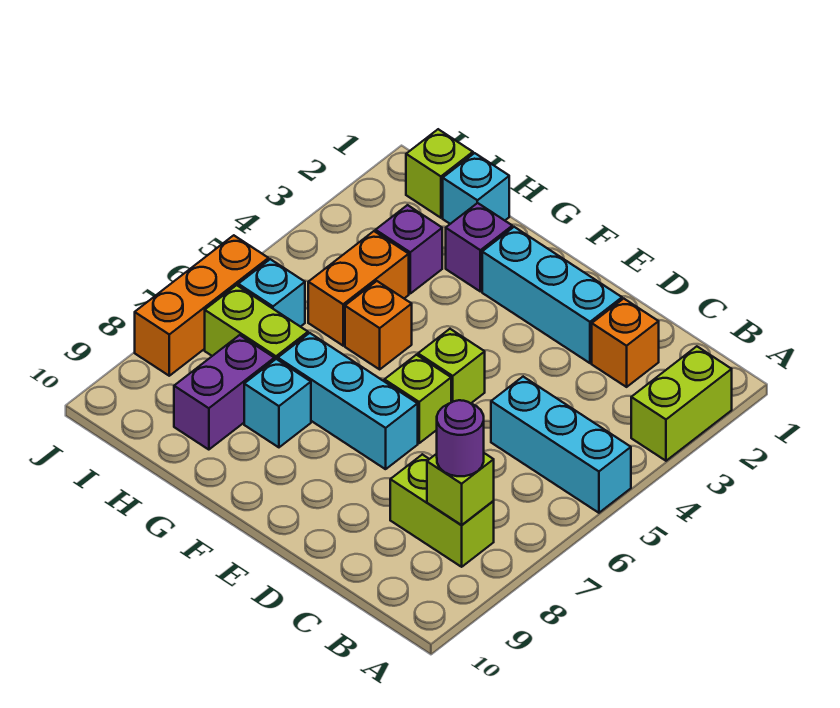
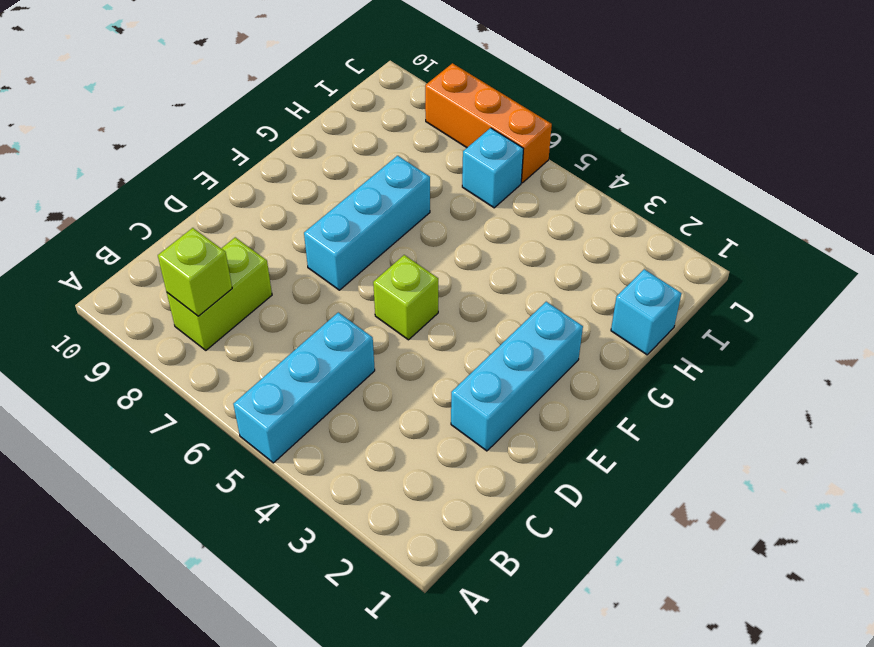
none -> lime 1x2 brick [631,346,732,461]
none -> orange 1x1 brick [592,299,659,387]
none -> lime 1x1 brick [384,355,451,443]

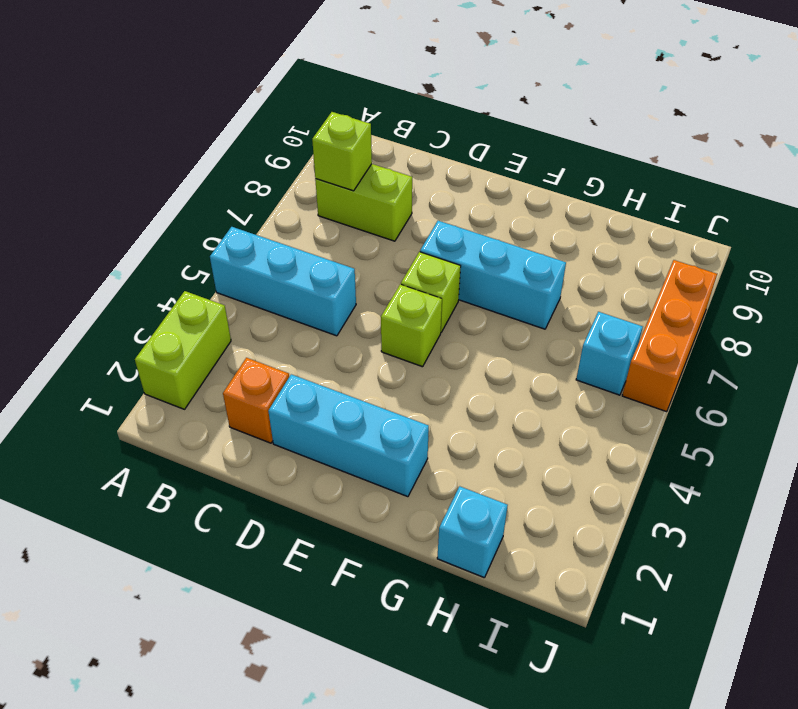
none -> purple 1x1 brick [446,203,512,291]
none -> orange 1x1 brick [345,281,412,369]
none -> cyan 1x1 brick [244,359,311,447]

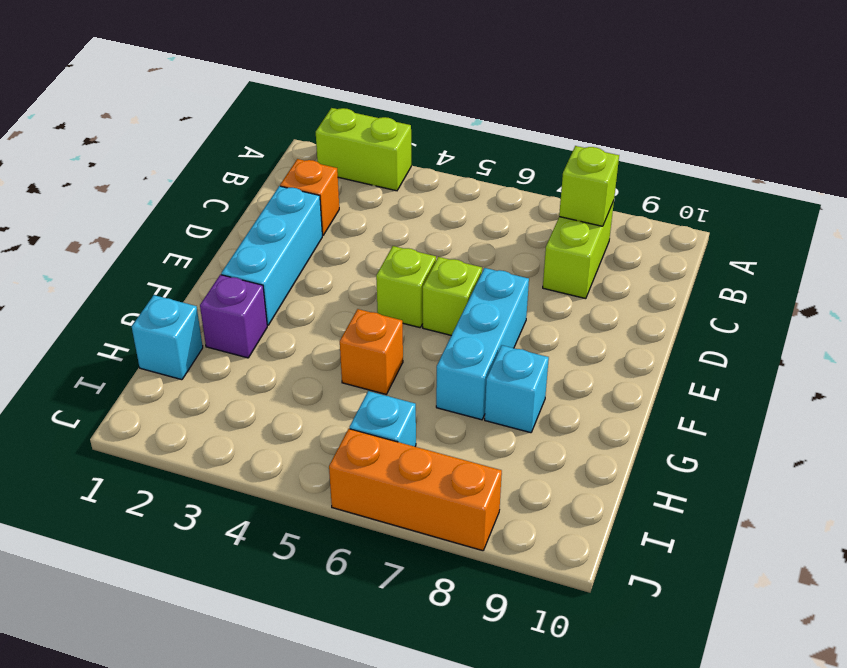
none -> cyan 1x3 brick [491,377,631,513]
none -> purple 1x1 brick [376,205,442,293]
none -> orange 1x2 brick [308,231,409,346]

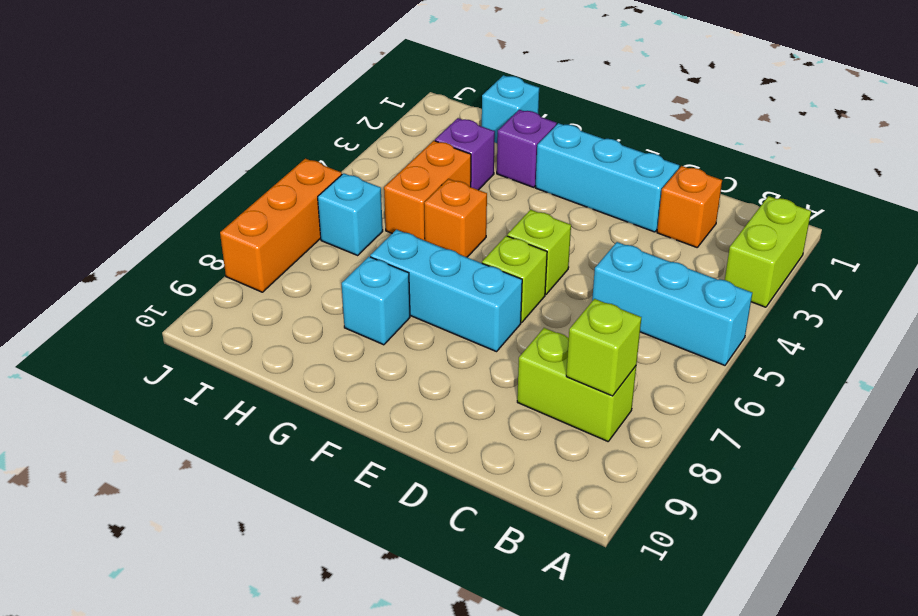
none -> lime 1x2 brick [205,285,308,360]
none -> purple 1x2 brick [174,335,274,450]
none -> lime 1x1 brick [406,129,473,218]

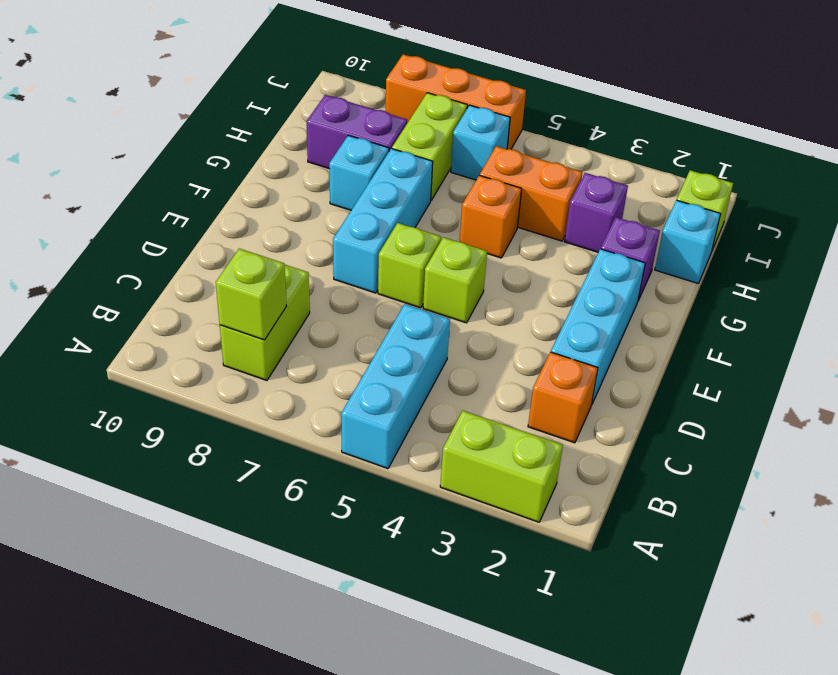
none -> purple 1x1 round brick [437,400,484,476]

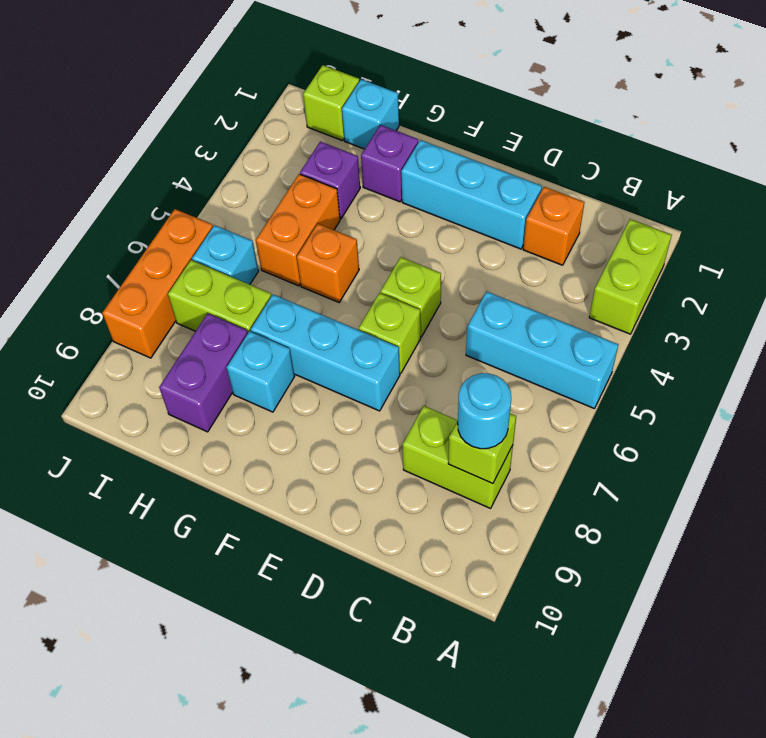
cyan 1x1 round brick [458,373,511,449] -> purple 1x1 round brick [437,400,484,476]

